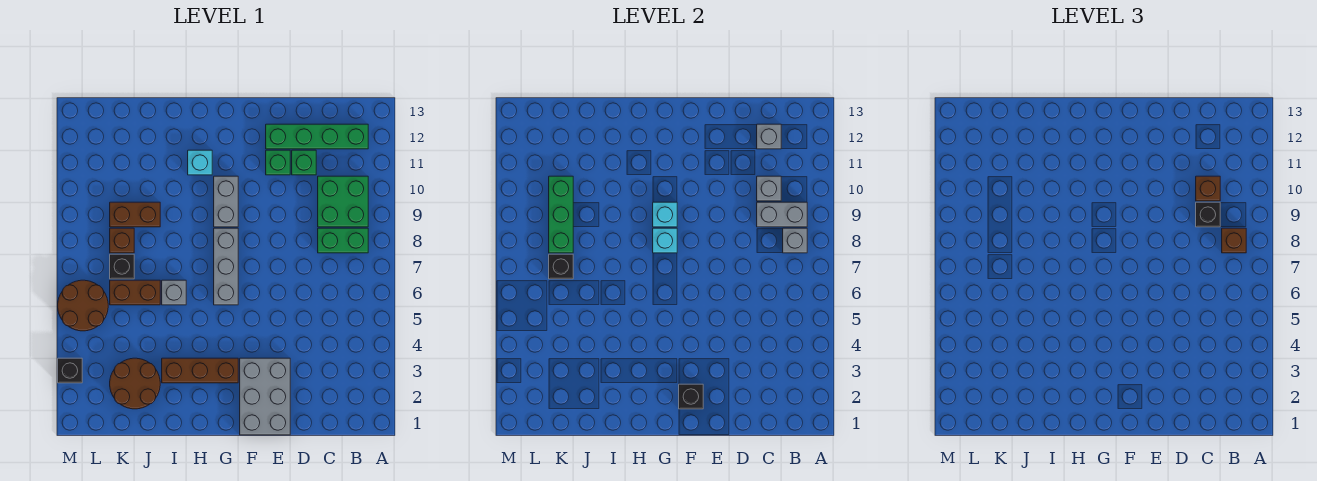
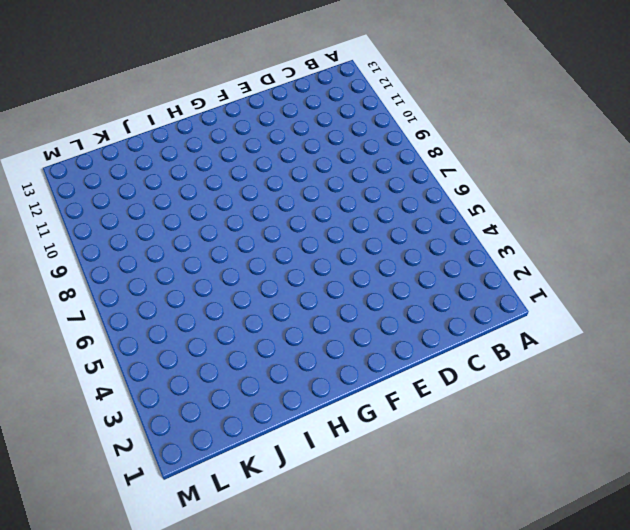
none -> green 1x2 brick [318,228,368,253]
none -> green 2x2 brick [318,176,368,227]
none -> green 1x4 brick [266,124,368,149]
none -> green 1x1 brick [292,150,316,175]

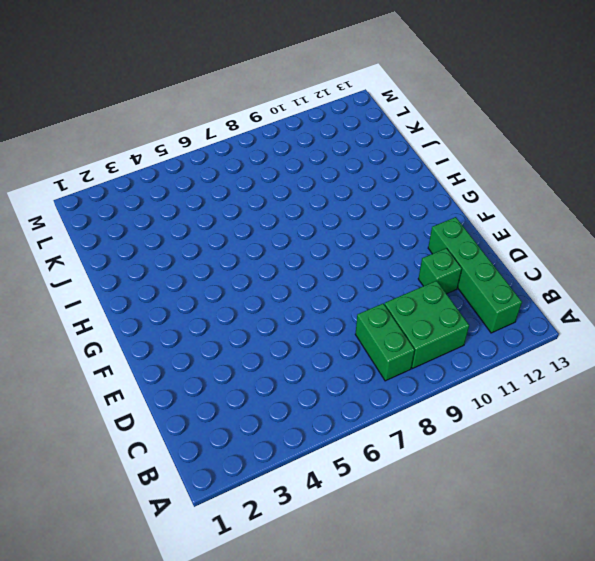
none -> grey 2x3 brick [240,358,290,435]
none -> green 1x1 brick [266,150,290,175]
none -> brown 1x3 brick [162,358,238,383]
none -> grey 1x3 brick [214,228,238,305]

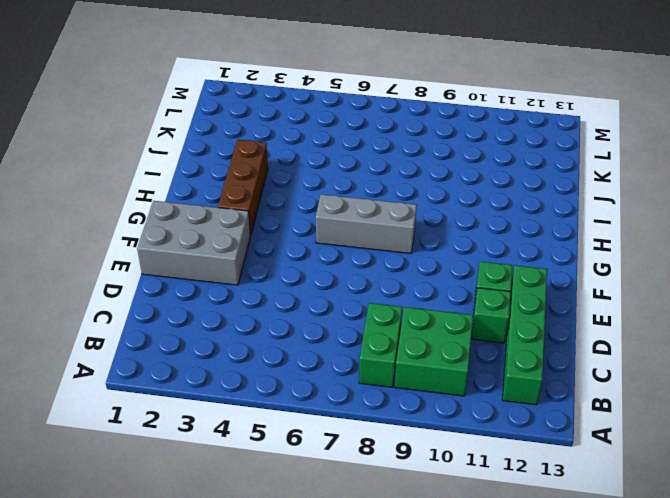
none -> grey 1x2 brick [214,176,238,227]
none -> cyan 1x1 brick [188,150,212,175]
none -> grey 1x1 brick [162,280,186,305]
none -> brown 2x2 round brick [110,358,160,409]

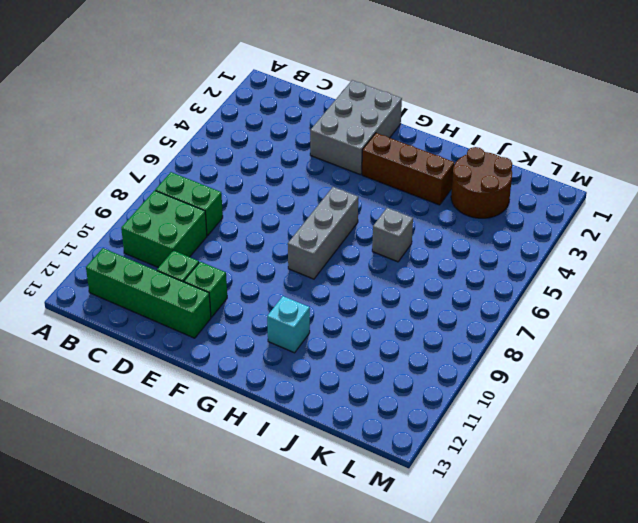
none -> grey 1x2 brick [214,176,238,227]
none -> brown 1x2 brick [110,280,160,305]
none -> brown 1x2 brick [110,202,160,227]
none -> black 1x1 brick [110,254,134,279]

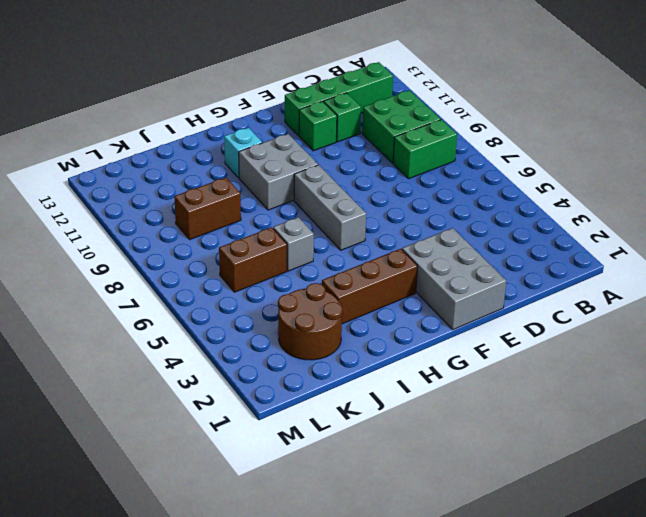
grey 2x2 brick [239,134,318,210] -> grey 1x2 brick [214,176,238,227]
none -> black 1x1 brick [110,254,134,279]
none -> brown 1x1 brick [110,228,134,253]
none -> brown 2x2 round brick [58,280,108,331]
none -> black 1x1 brick [58,358,82,383]

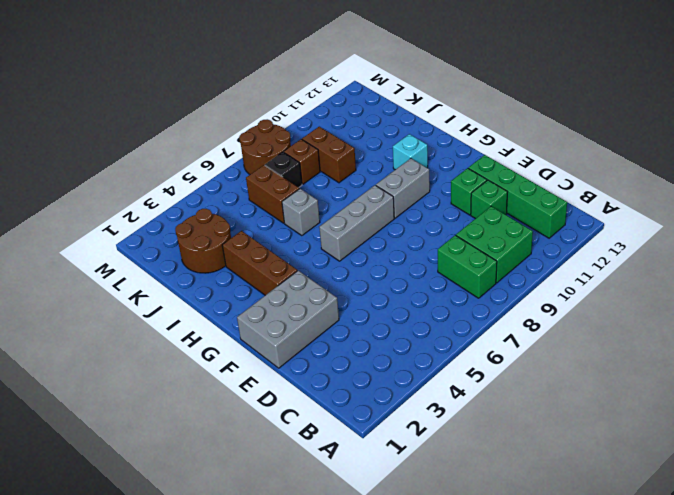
brown 2x2 round brick [239,119,291,174] -> brown 2x2 round brick moved to [58,280,108,331]
none -> black 1x1 brick [58,358,82,383]
none -> grey 1x1 brick [783,228,807,253]
none -> grey 1x2 brick [757,202,807,227]
none -> grey 1x1 brick [757,176,781,201]

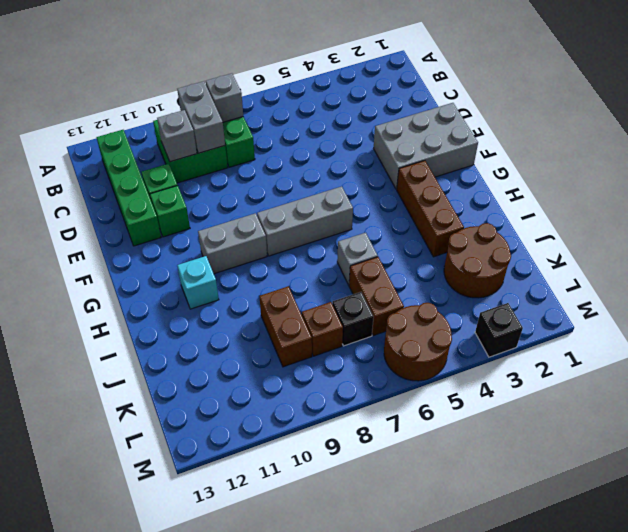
none -> grey 1x1 brick [757,124,781,149]
none -> black 1x1 brick [679,384,703,409]
none -> cyan 1x1 brick [653,228,677,253]
none -> cyan 1x1 brick [653,202,677,227]

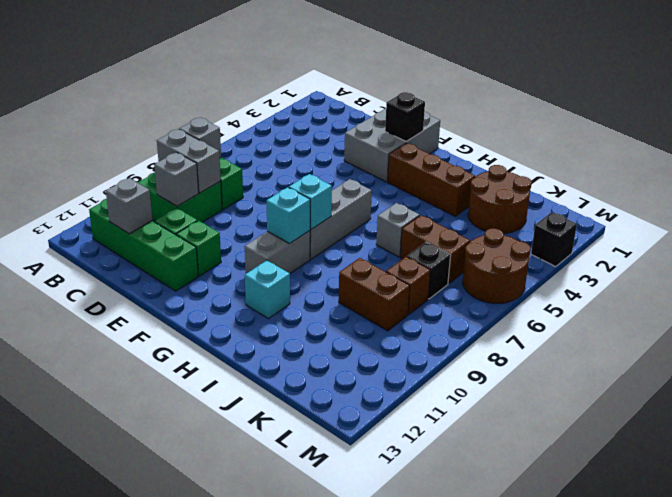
none -> black 1x1 brick [549,254,573,279]
none -> green 1x3 brick [549,176,573,253]
none -> brown 1x1 brick [1222,228,1246,253]
none -> black 1x1 brick [1196,202,1220,227]

